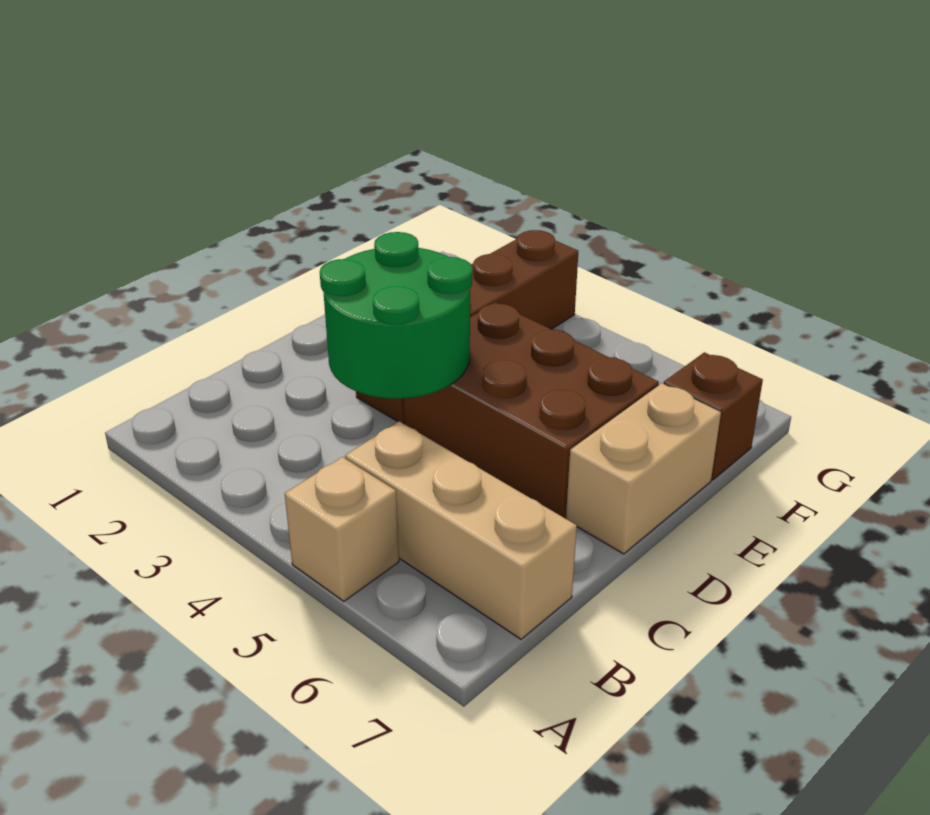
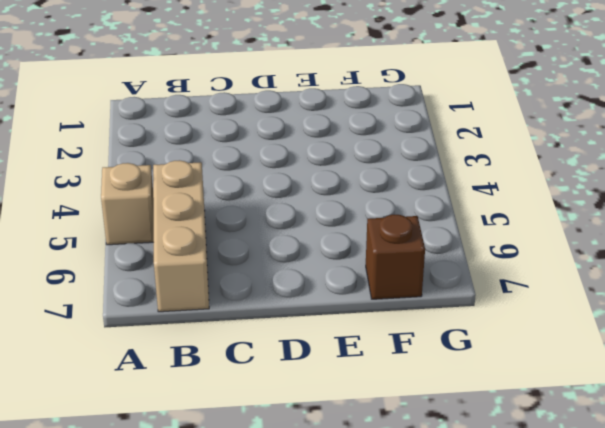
none -> brown 1x4 brick [356,230,578,423]
none -> brown 2x3 brick [403,302,659,517]

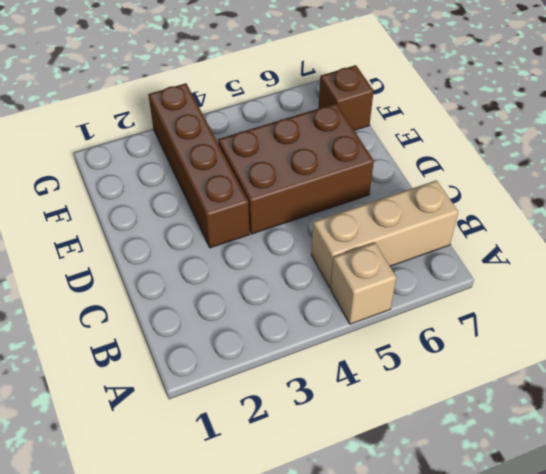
none -> tan 1x2 brick [566,383,721,554]
none -> green 2x2 round brick [320,232,472,399]

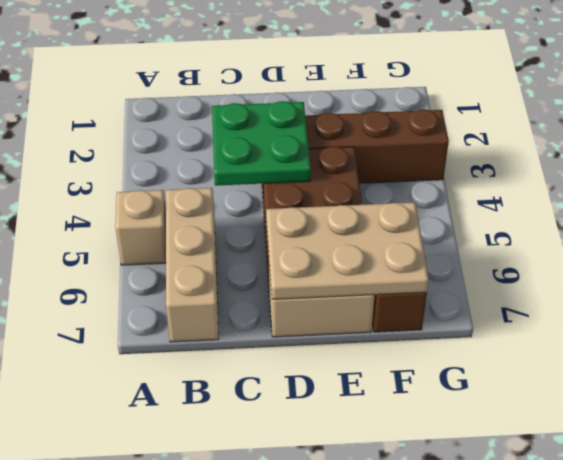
green 2x2 plate [212,101,311,186] -> green 2x2 round brick [320,232,472,399]
tan 2x3 plate [266,202,429,299] -> none

